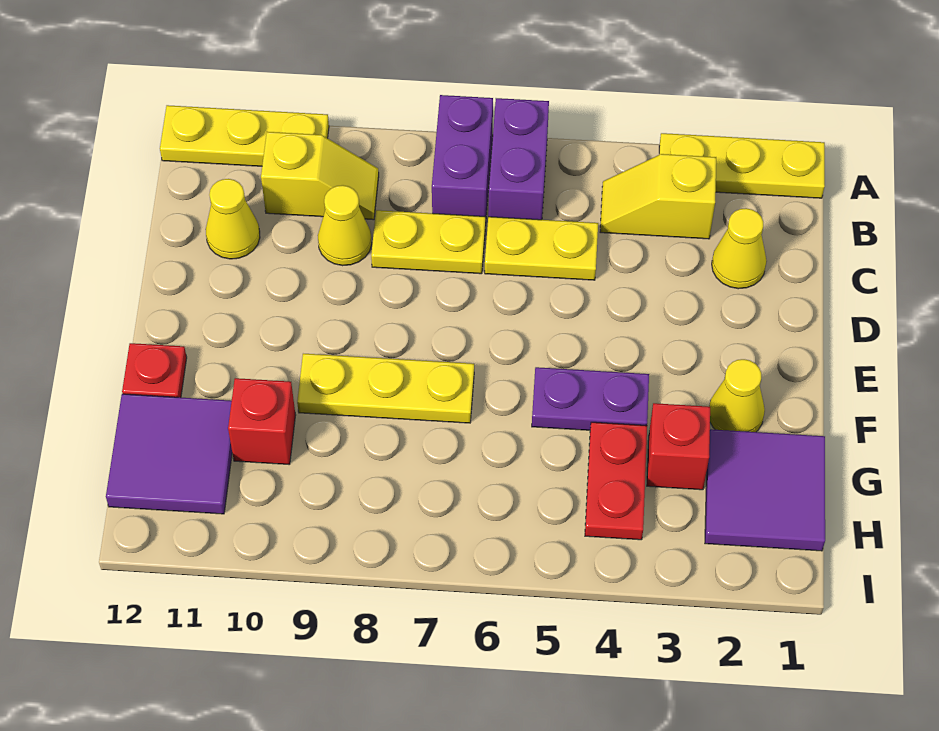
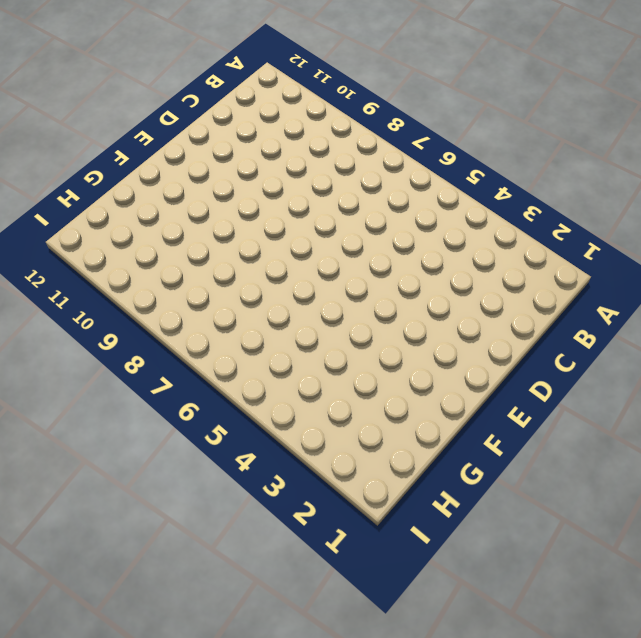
none -> yellow 1x3 plate [659,133,825,198]
none -> purple 1x2 brick [488,98,549,220]
none -> purple 1x2 brick [432,95,493,226]

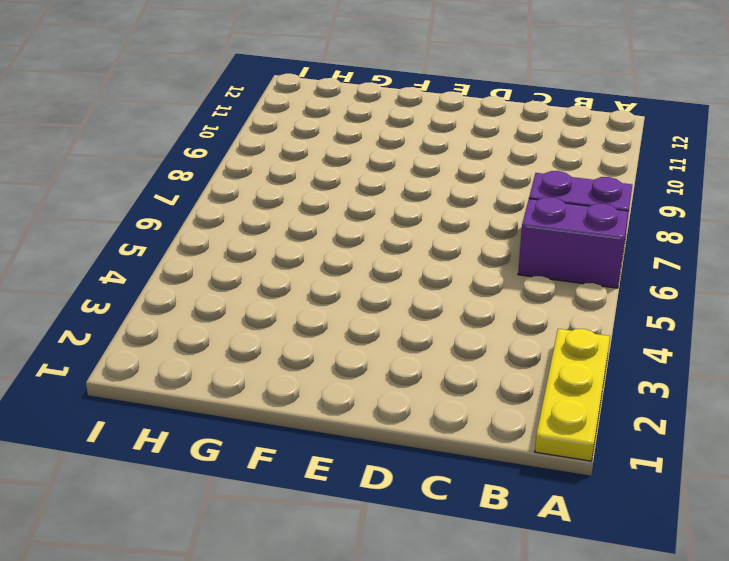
none -> yellow 1x3 plate [160,105,329,166]
none -> yellow 1x2 slope [600,154,716,239]
none -> yellow 1x2 slope [261,132,379,220]

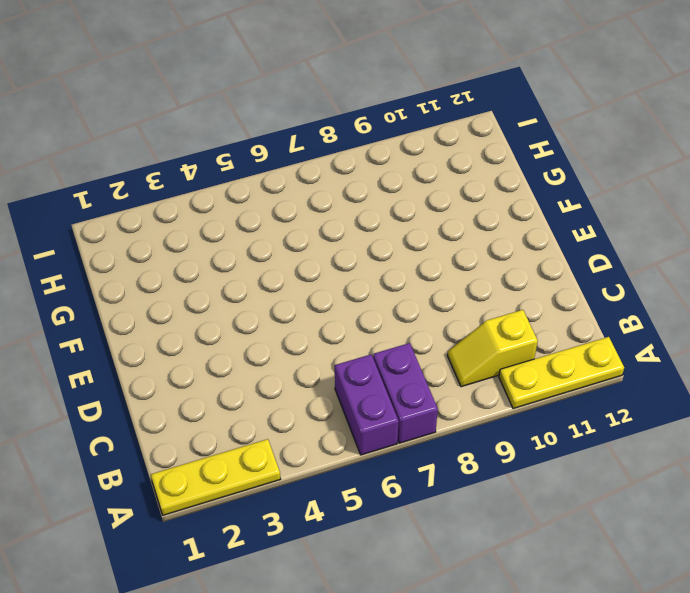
none -> yellow 1x2 slope [600,154,716,239]
none -> yellow 1x1 cone [712,208,767,289]
none -> yellow 1x2 plate [485,217,598,280]

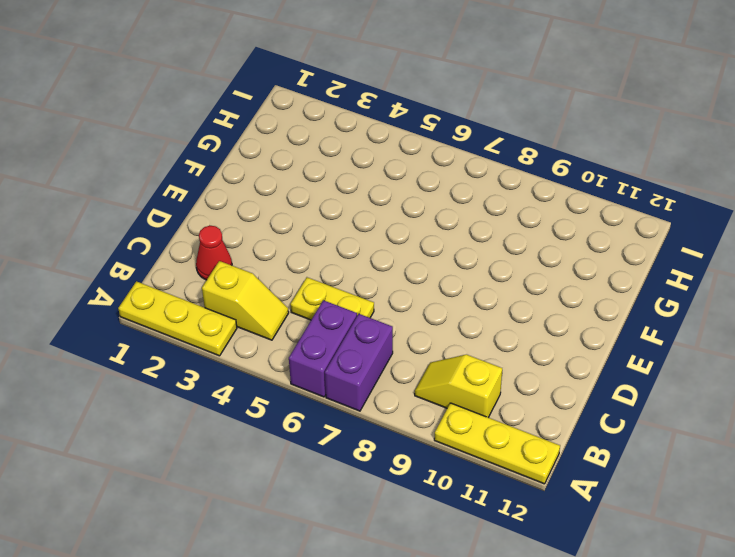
red 1x1 cone [196,226,232,280] -> yellow 1x1 cone [712,208,767,289]
none -> yellow 1x2 plate [371,210,486,274]
none -> yellow 1x1 cone [318,185,372,266]
none -> yellow 1x1 cone [206,179,260,259]

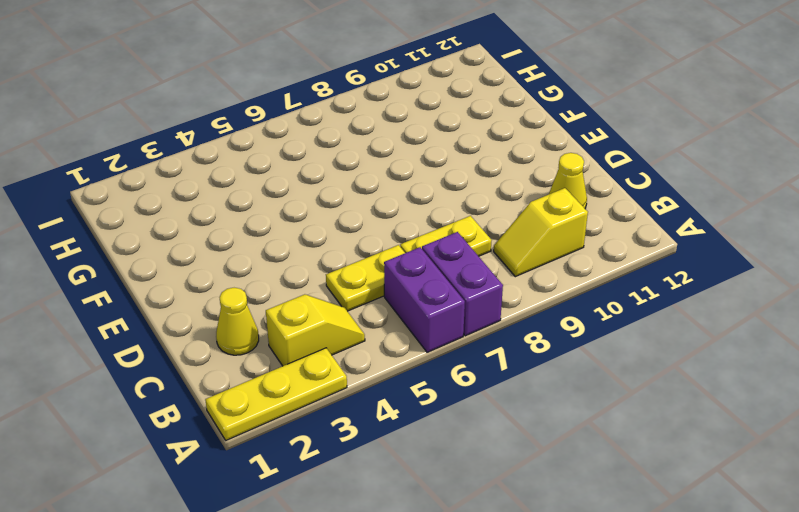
none -> yellow 1x3 plate [160,105,329,166]
none -> yellow 1x1 cone [318,185,372,266]
none -> yellow 1x1 cone [709,359,765,432]

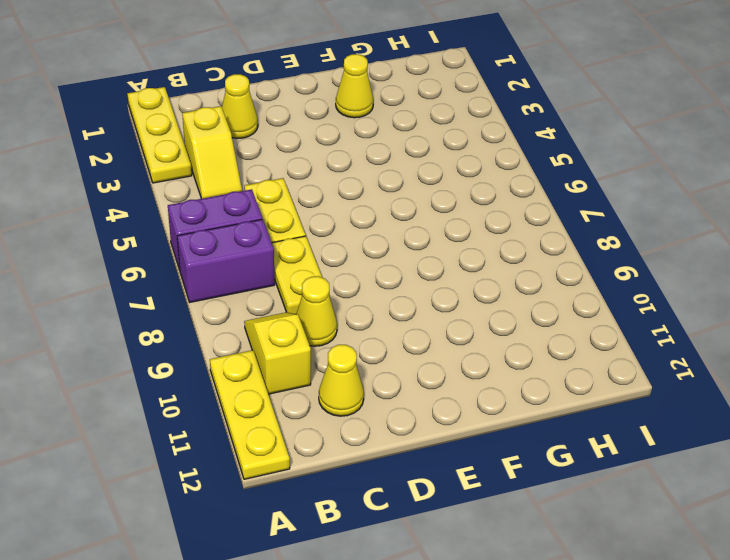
none -> purple 1x2 plate [532,367,649,430]
none -> yellow 1x3 plate [297,354,474,423]
none -> red 1x1 plate [122,343,187,398]

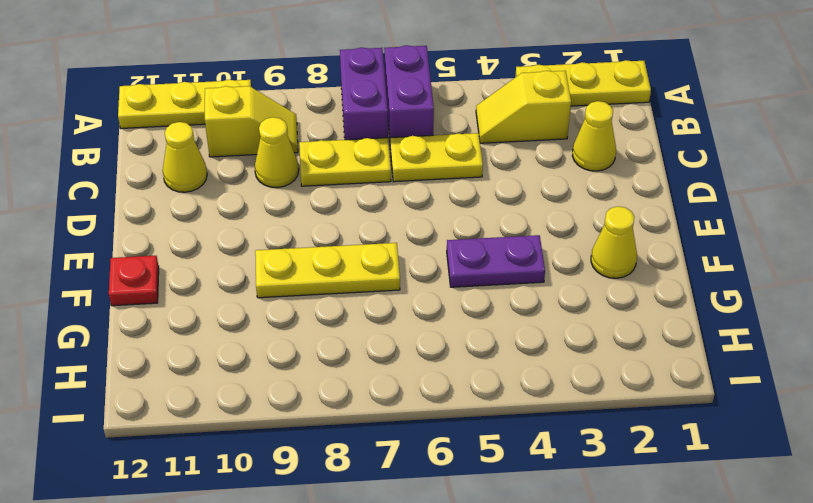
none -> purple 2x2 tile [705,429,825,551]
none -> red 1x1 brick [647,403,710,490]
none -> red 1x2 plate [585,422,647,540]

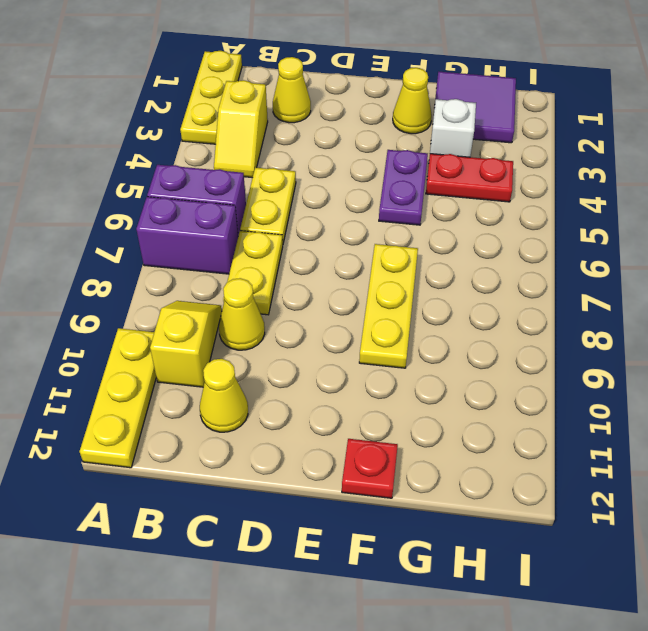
white 1x1 brick [430,99,476,157] -> red 1x1 brick [647,403,710,490]
none -> red 1x1 brick [228,378,296,465]
none -> purple 2x2 tile [106,394,232,514]

